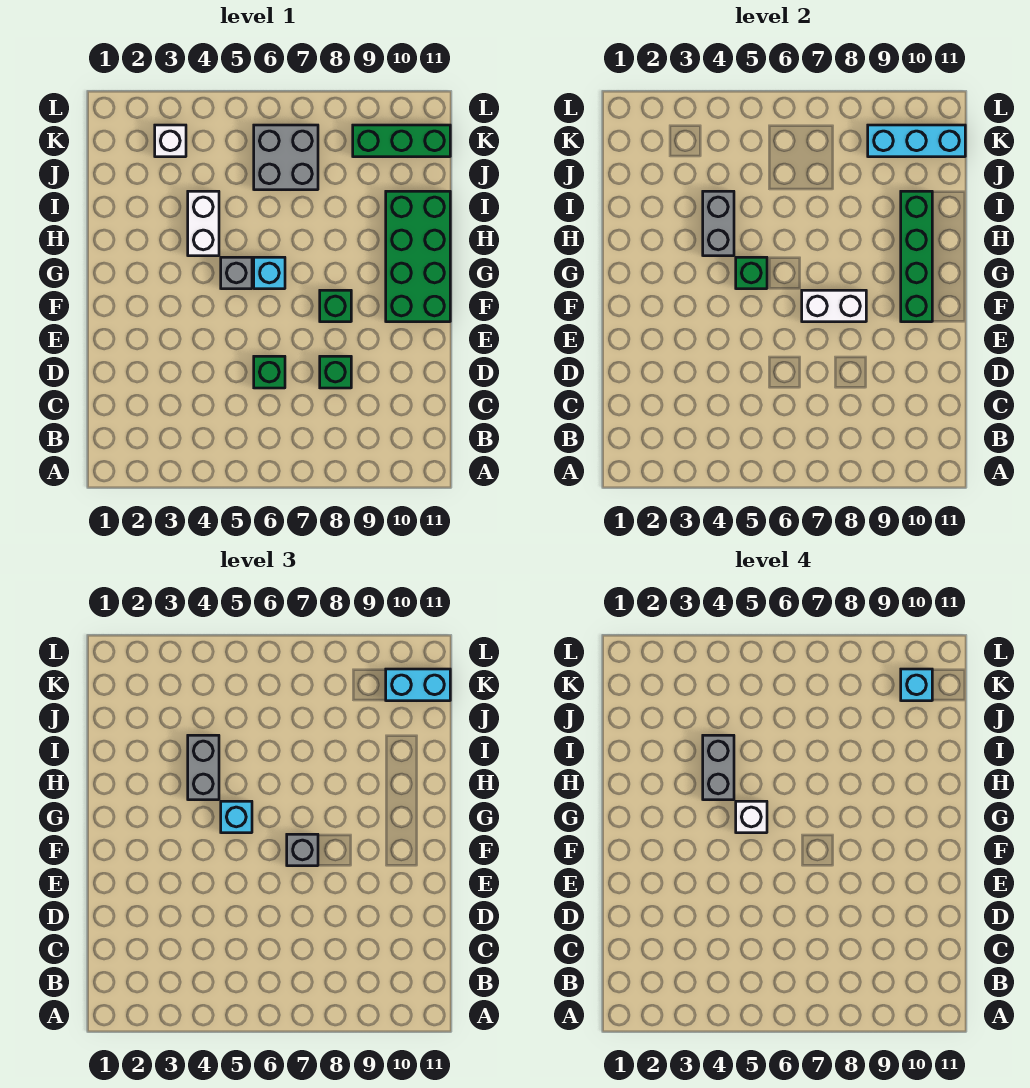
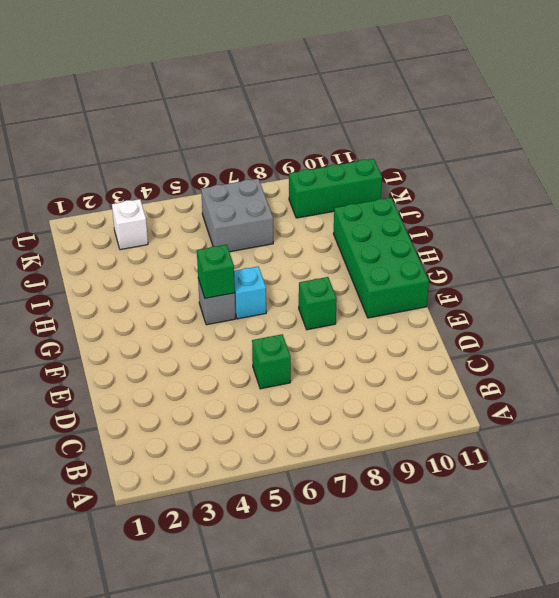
none -> green 1x1 brick [320,356,351,388]
none -> white 1x2 brick [188,191,219,256]
none -> white 1x2 brick [802,290,866,322]

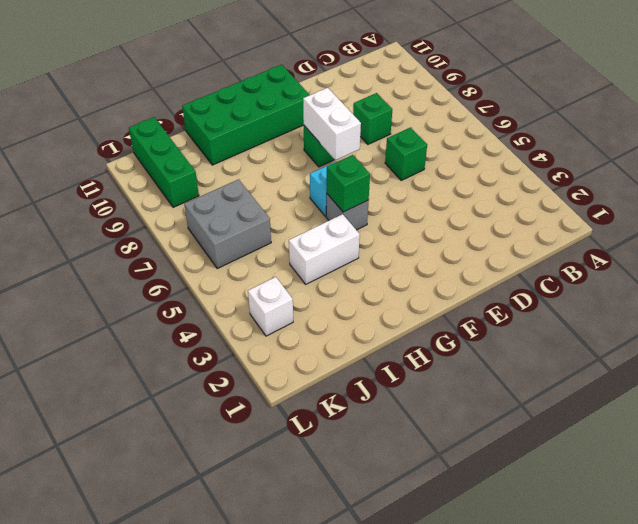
none -> green 1x4 brick [901,191,932,322]
none -> grey 1x2 brick [703,191,734,256]
none -> cyan 1x3 brick [868,125,965,157]

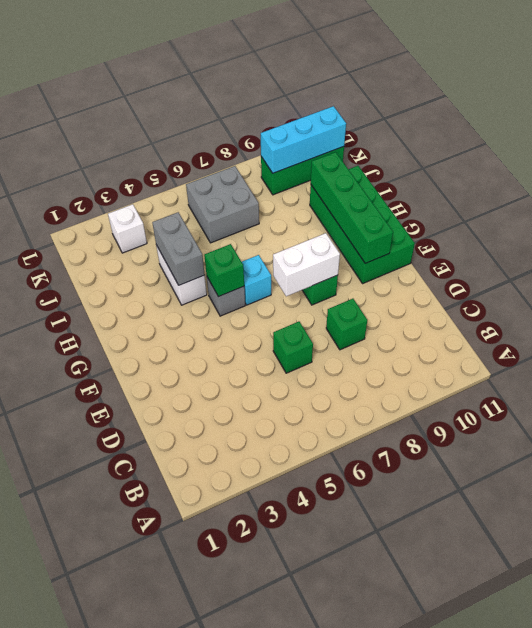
none -> grey 1x1 brick [287,834,318,866]
none -> cyan 1x1 brick [221,801,252,833]
none -> grey 1x2 brick [188,735,219,800]

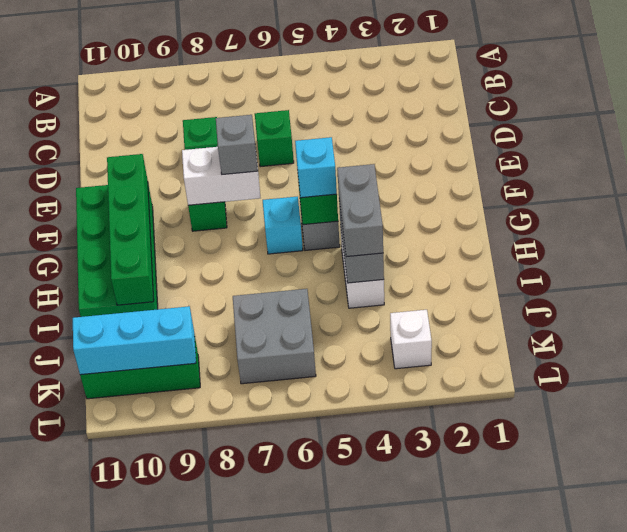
none -> cyan 1x2 brick [386,669,450,701]
none -> white 1x1 brick [736,801,767,833]
none -> grey 1x2 brick [703,735,734,800]

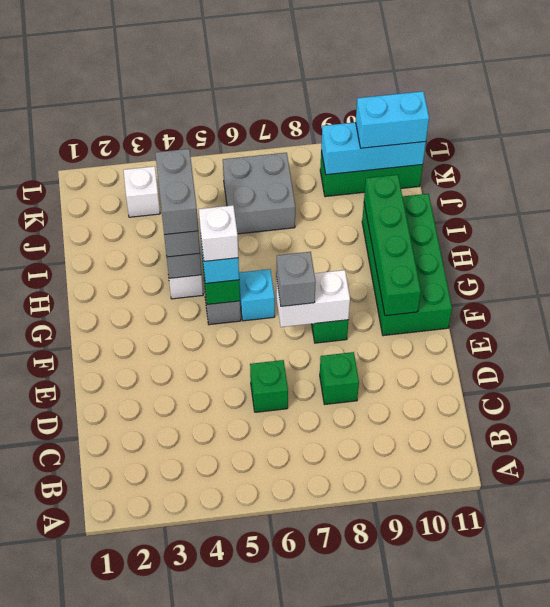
none -> cyan 1x1 brick [901,669,932,701]

